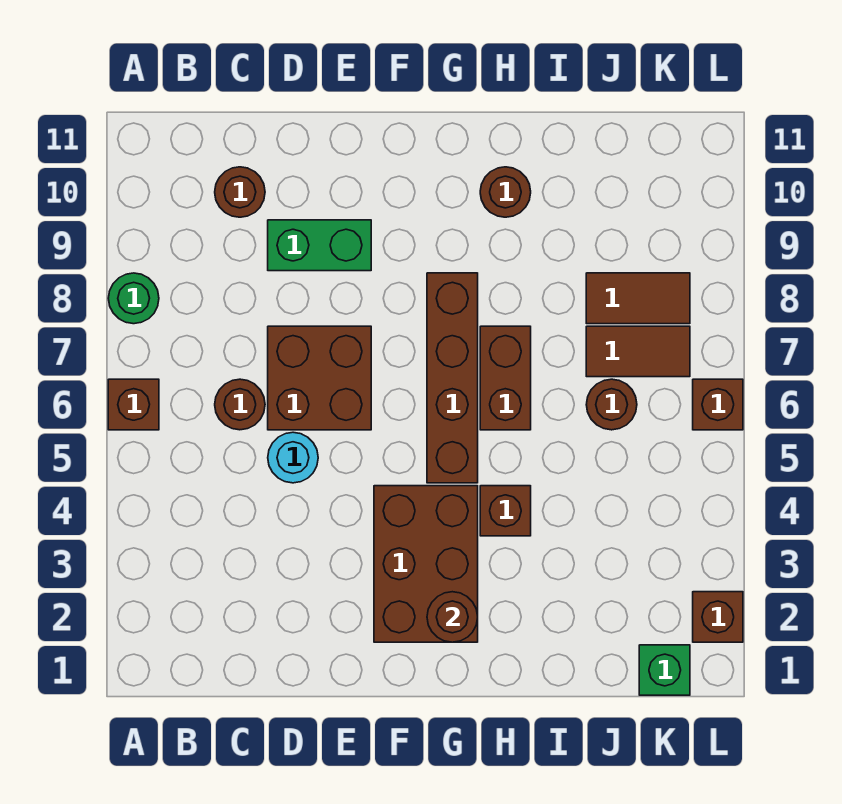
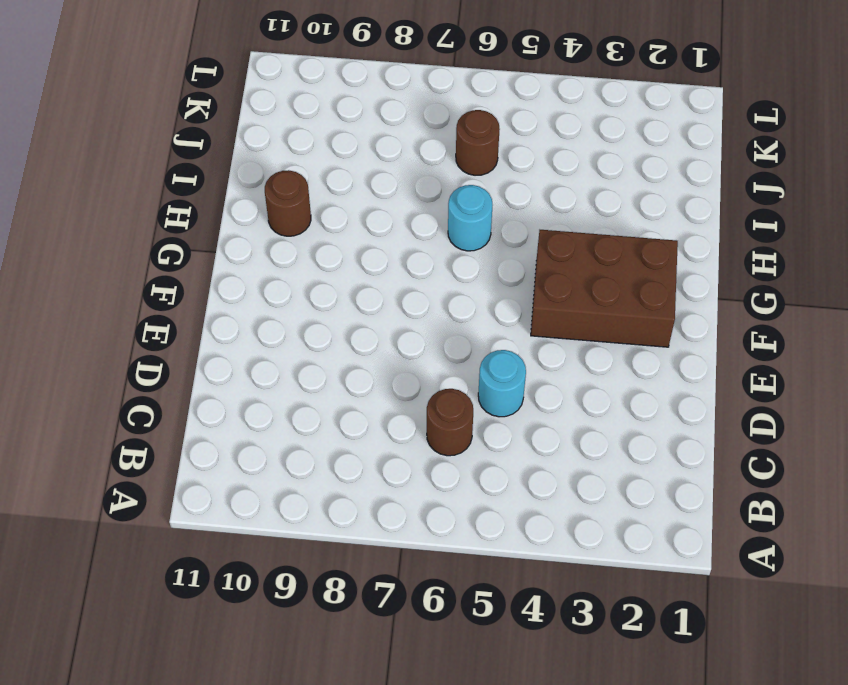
cyan 1x1 round brick [448,185,492,251] -> brown 1x2 brick [480,326,531,430]
none -> brown 1x1 brick [108,379,159,430]
none -> green 1x1 round brick [108,273,159,324]
none -> brown 1x1 round brick [215,167,265,217]

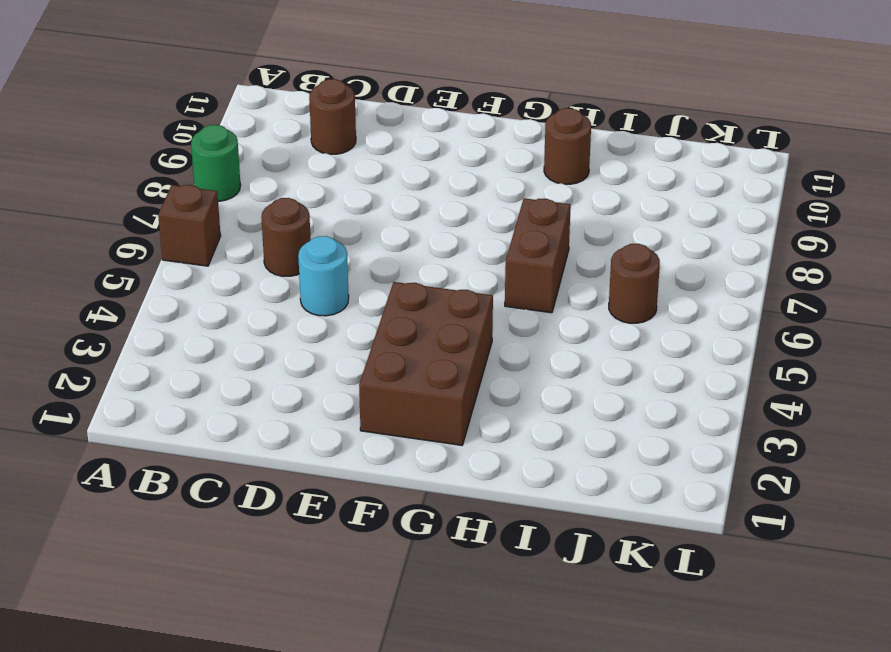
none -> brown 2x2 brick [268,326,371,430]
none -> green 1x2 brick [268,220,371,271]
none -> brown 1x4 brick [427,273,478,483]

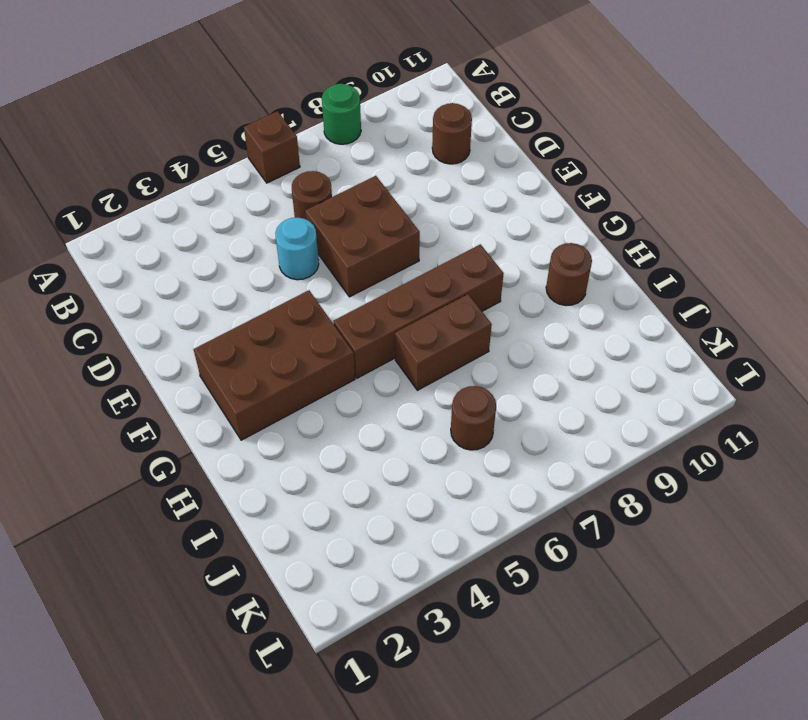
none -> green 1x2 brick [268,220,371,271]
none -> brown 1x1 brick [480,486,531,536]
none -> brown 1x2 tile [586,326,690,377]

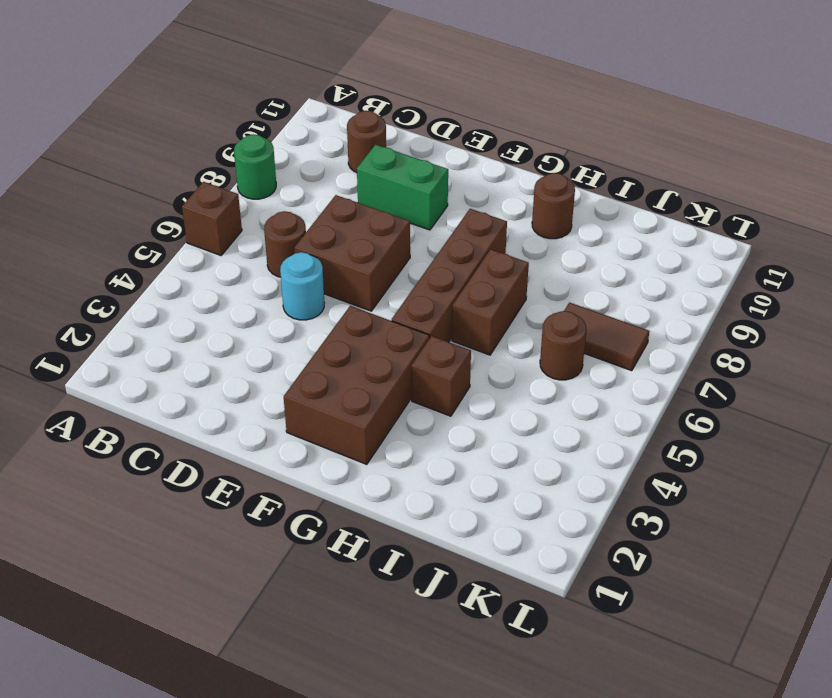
none -> brown 1x2 tile [586,273,690,324]
none -> green 1x1 brick [639,645,690,695]
none -> brown 1x1 brick [693,592,743,642]

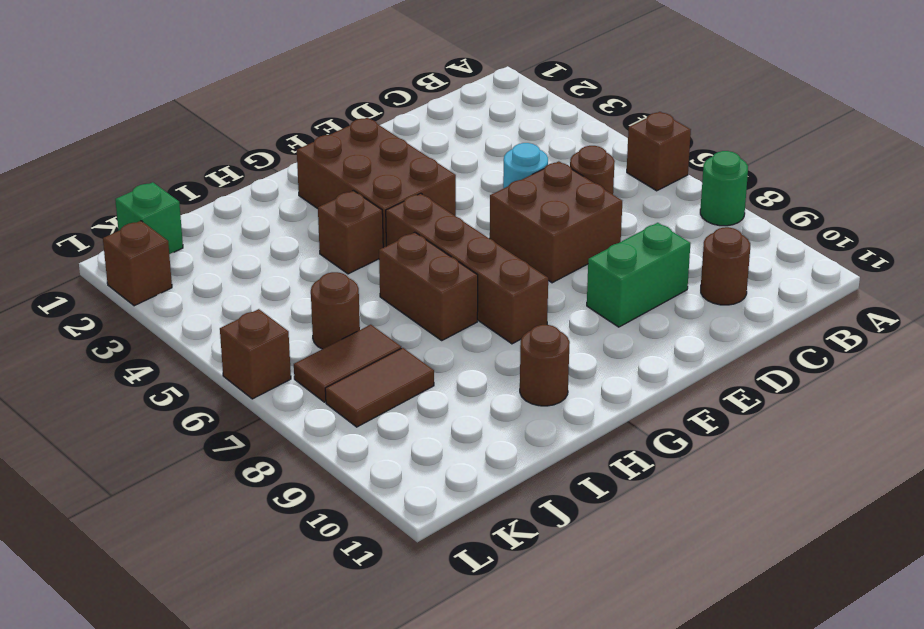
none -> brown 1x1 round brick [427,592,478,642]

